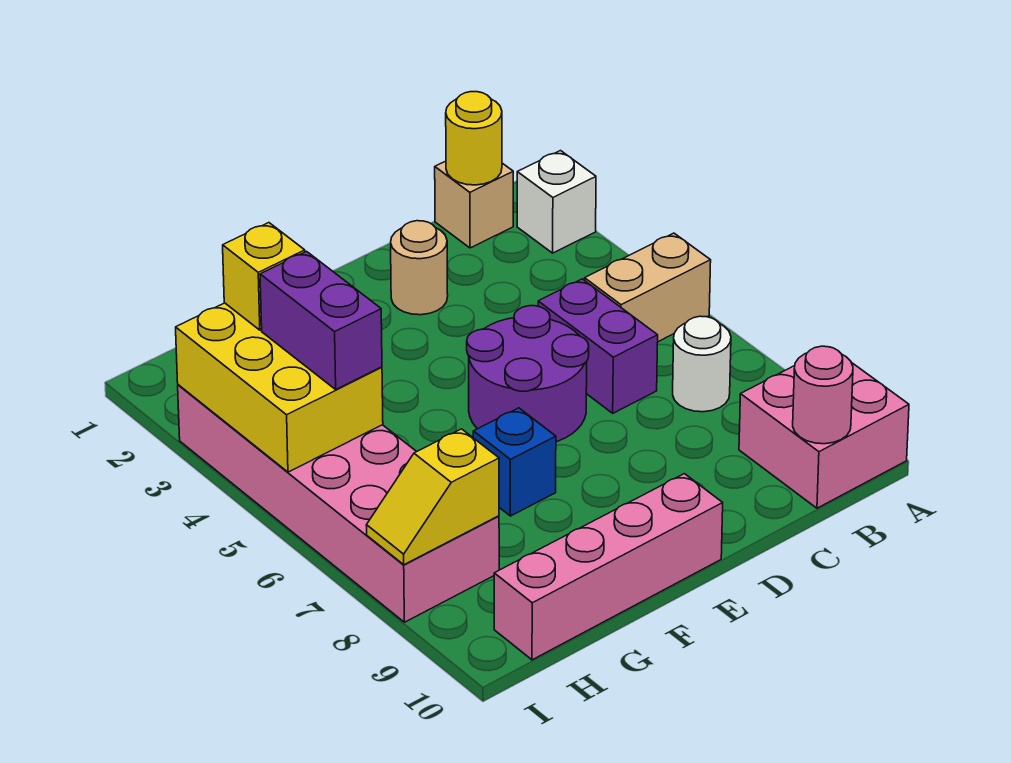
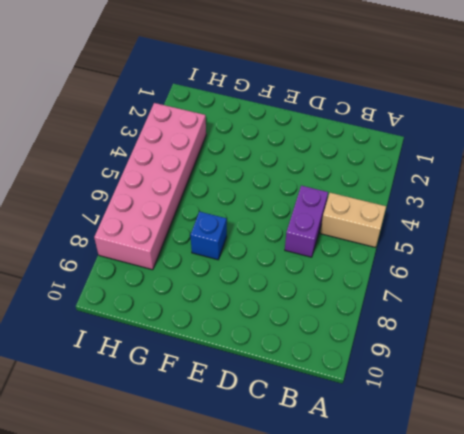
none -> white 1x1 brick [517,151,596,253]
none -> pink 2x2 brick [739,362,909,508]
none -> tan 1x1 brick [435,161,513,248]

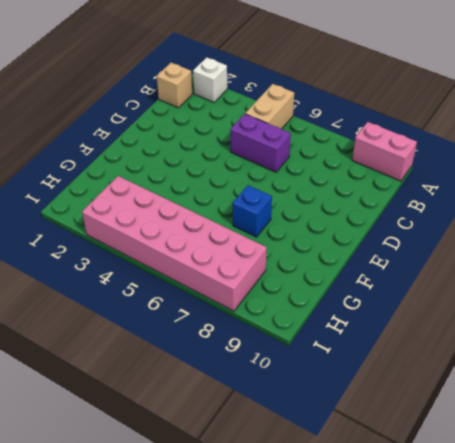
pink 1x2 brick [352,122,417,181] -> pink 2x2 brick [739,362,909,508]
none -> white 1x1 round brick [673,316,731,412]
none -> tan 1x1 round brick [391,221,448,315]
none -> purple 2x2 round brick [467,306,589,442]

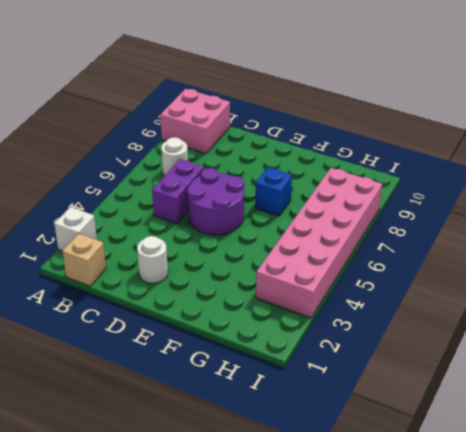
white 1x1 round brick [137,236,168,283] -> tan 1x1 round brick [391,221,448,315]
none -> tan 1x2 brick [585,233,711,342]
none -> pink 1x4 brick [494,474,723,660]
none -> yellow 1x1 round brick [446,92,502,185]

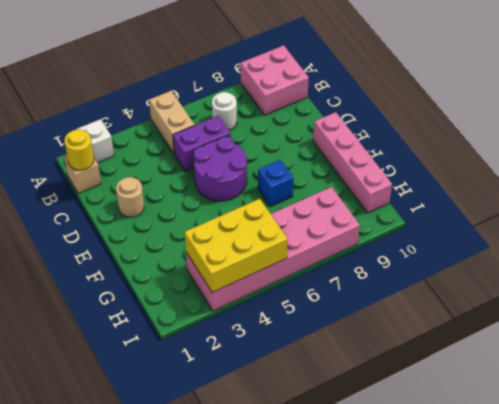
none -> pink 1x1 round brick [793,346,853,444]
none -> yellow 1x2 slope [366,429,499,565]
none -> yellow 1x1 brick [223,223,305,330]

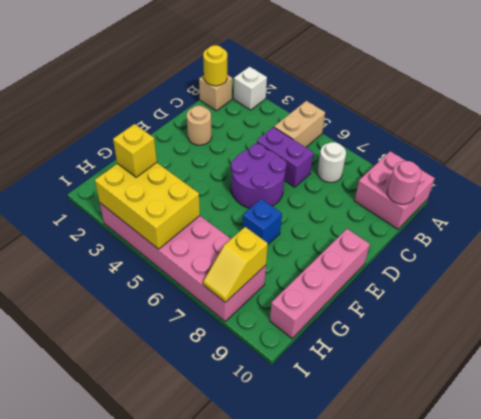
none -> purple 1x2 brick [260,252,382,389]

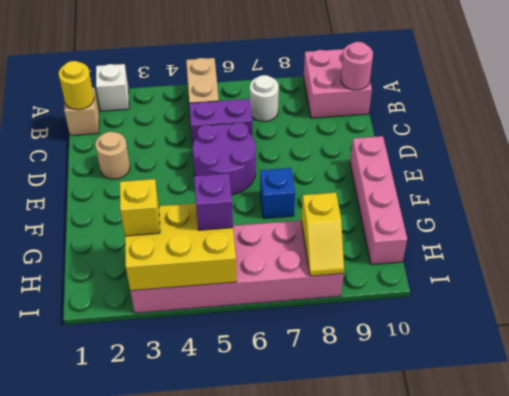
purple 1x1 brick [194,174,233,230] -> purple 1x2 brick [260,252,382,389]

